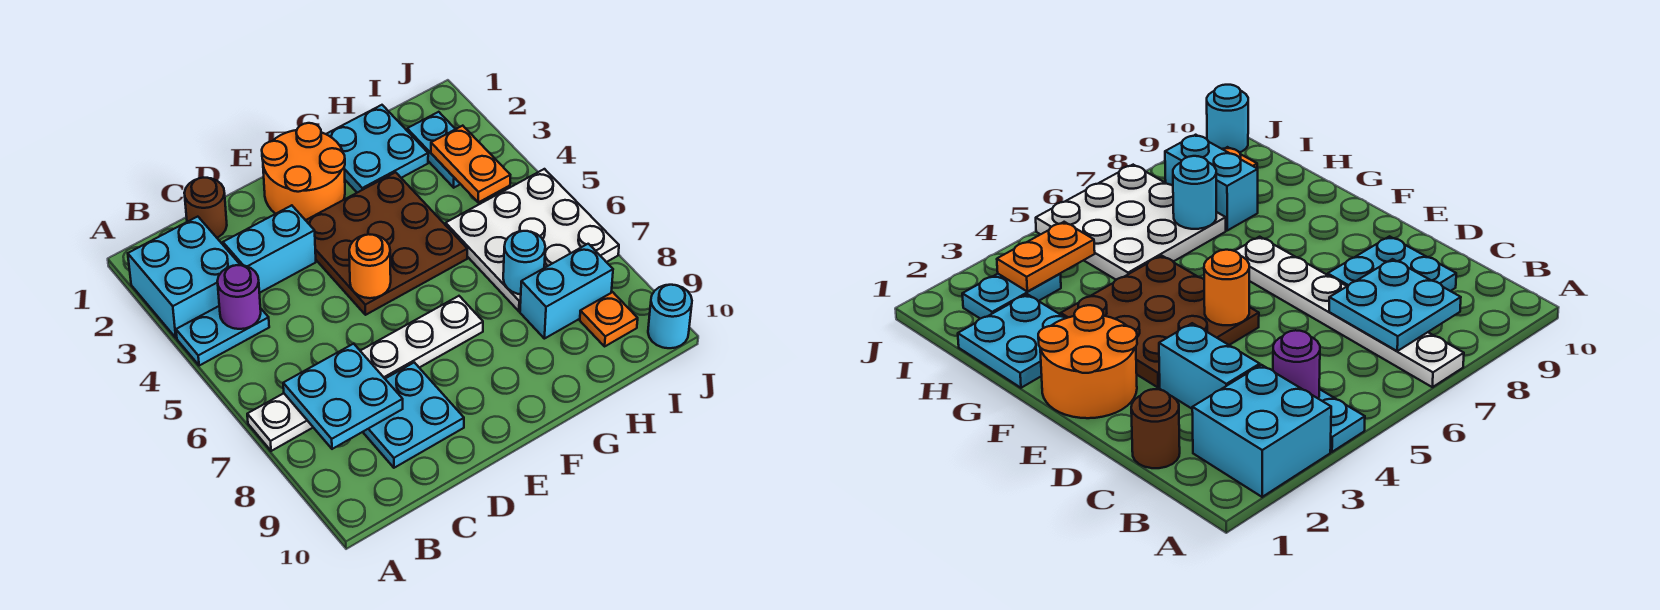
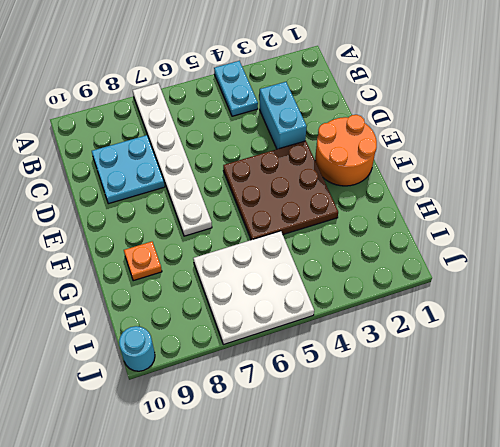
orange 1x1 plate [124,242,162,281] -> orange 1x1 plate moved to [580,292,638,346]
none -> cyan 2x2 brick [128,217,240,338]
none -> brown 1x1 round brick [184,178,227,238]
none -> cyan 2x2 plate [326,105,428,193]

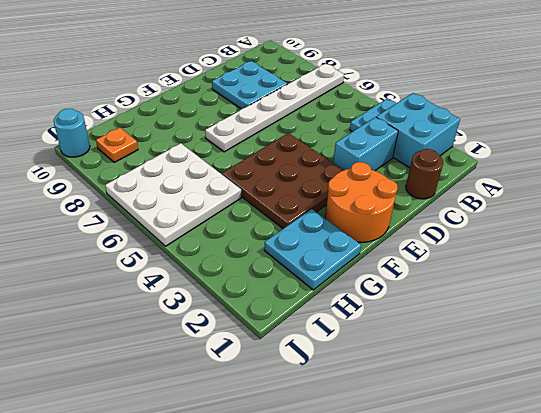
none -> cyan 1x2 brick [520,244,613,339]
none -> cyan 1x2 plate [407,112,460,188]
none -> purple 1x1 round brick [217,265,261,329]

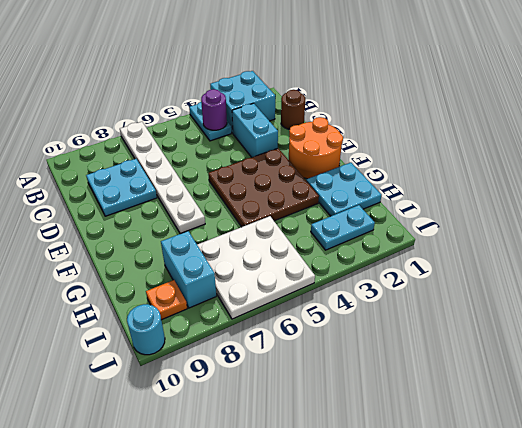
none -> cyan 2x2 plate [283,344,403,449]
none -> orange 1x1 round brick [349,234,391,298]
none -> cyan 1x1 round brick [503,231,545,294]

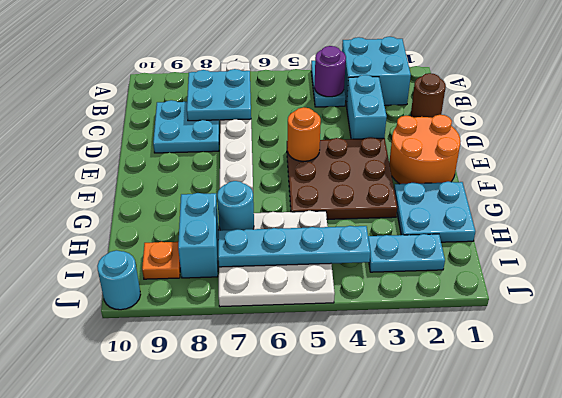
cyan 1x4 plate [218,226,370,267] -> orange 1x2 plate [431,126,510,202]

